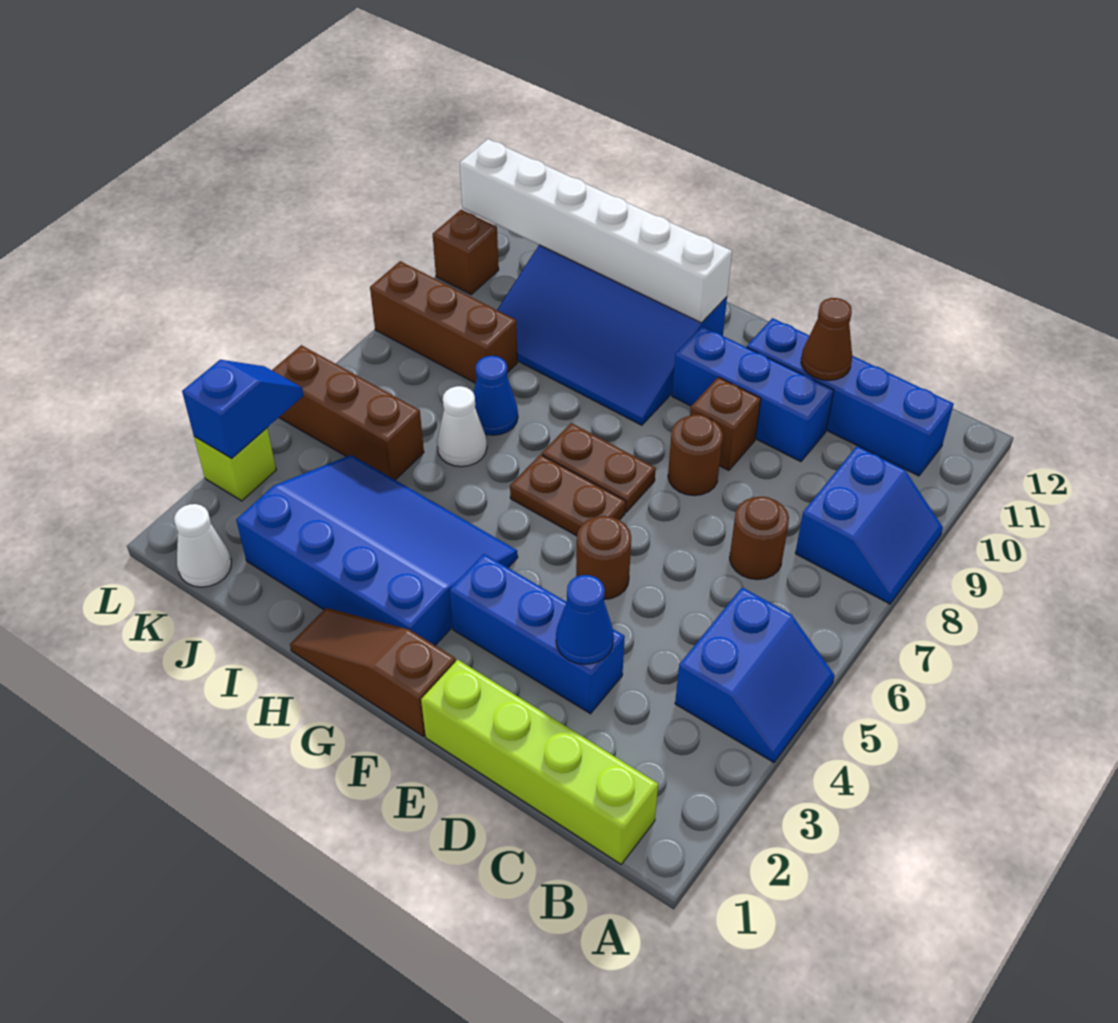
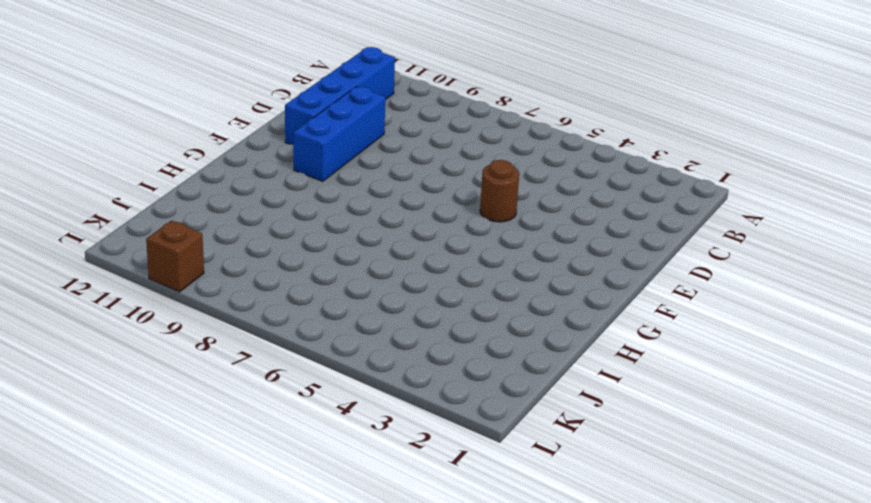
none -> blue 2x2 slope [675,588,835,762]
none -> blue 2x2 slope [795,446,943,604]
none -> lime 1x4 brick [421,660,658,864]

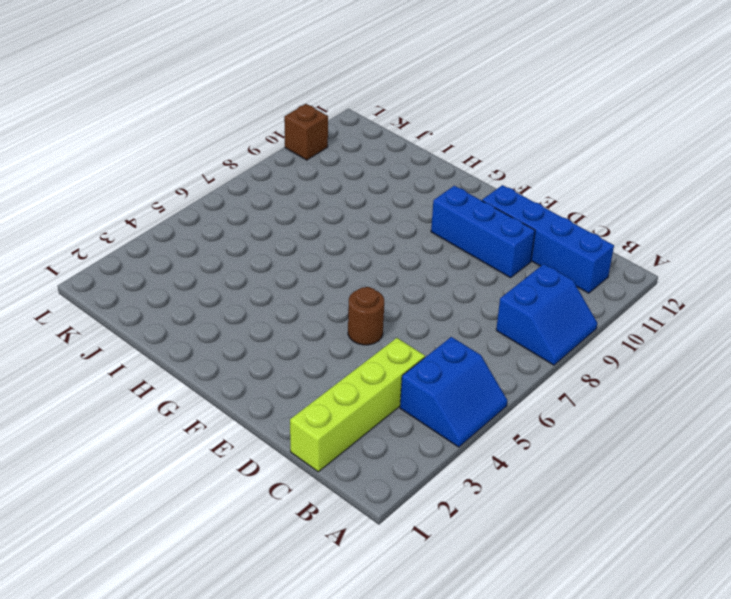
lime 1x4 brick [290,338,425,472] -> lime 1x4 brick turned to [421,660,658,864]
none -> brown 1x1 round brick [730,497,789,580]
none -> blue 1x3 brick [450,554,625,714]
none -> brown 1x1 round brick [668,415,723,496]

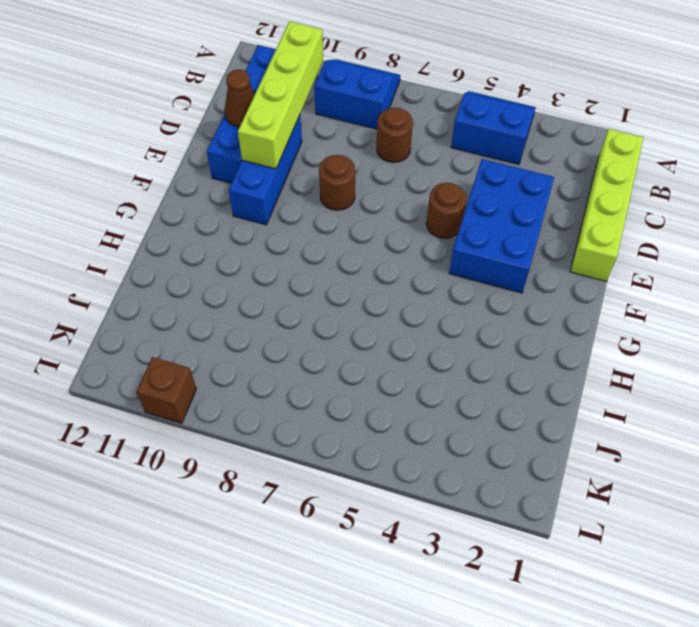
lime 1x4 brick [238,22,323,169] -> none
blue 2x3 brick [449,159,554,293] -> blue 1x3 brick [450,554,625,714]
none -> brown 1x1 brick [690,377,761,470]
none -> brown 1x3 slope [290,608,456,736]
none -> brown 1x2 plate [510,455,626,536]

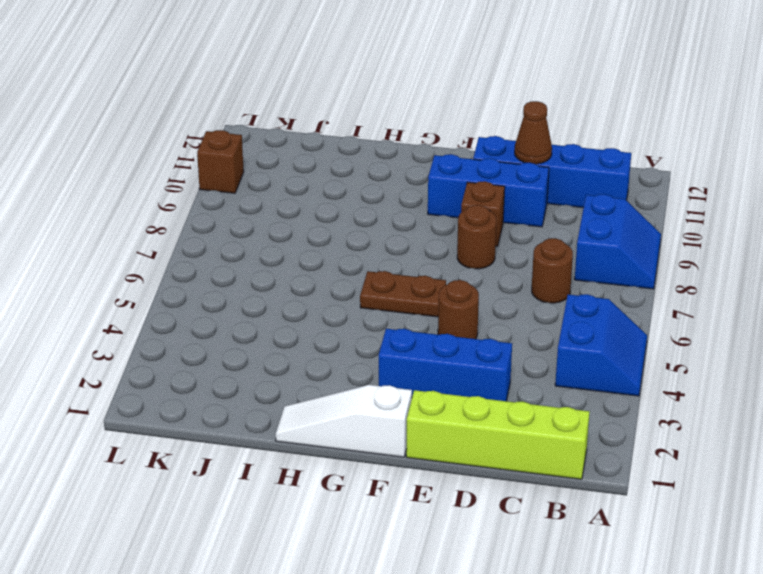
white 1x3 slope [275,385,412,457] -> brown 1x3 slope [290,608,456,736]
none -> brown 1x2 plate [542,423,656,512]
none -> blue 3x4 slope [236,455,518,645]
none -> blue 3x4 slope [497,245,727,425]

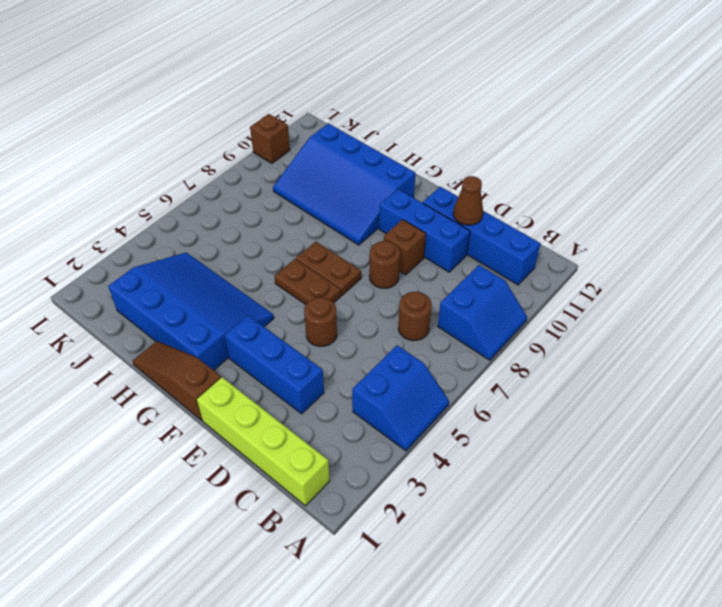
none -> white 1x1 cone [437,386,487,467]
none -> blue 1x1 cone [473,356,518,435]
none -> brown 1x3 brick [272,345,424,480]

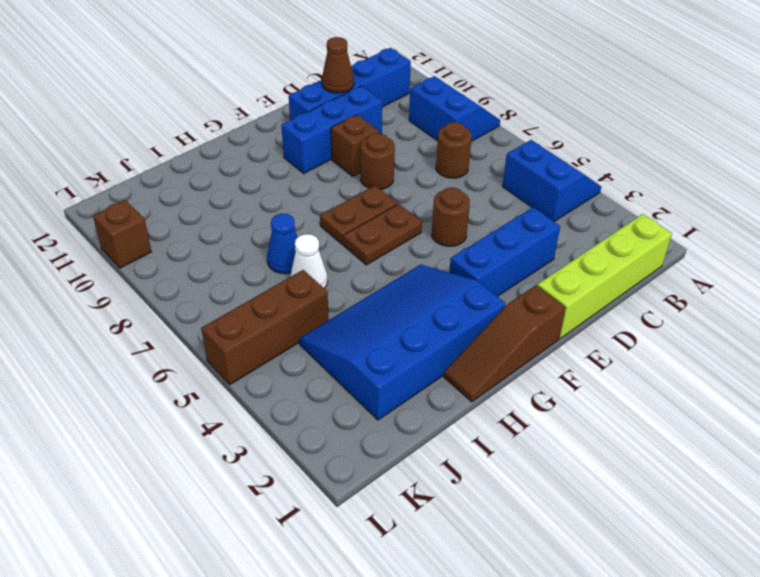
none -> blue 3x4 slope [497,245,727,425]
none -> brown 1x3 brick [370,261,517,383]
none -> white 1x1 cone [174,504,231,587]

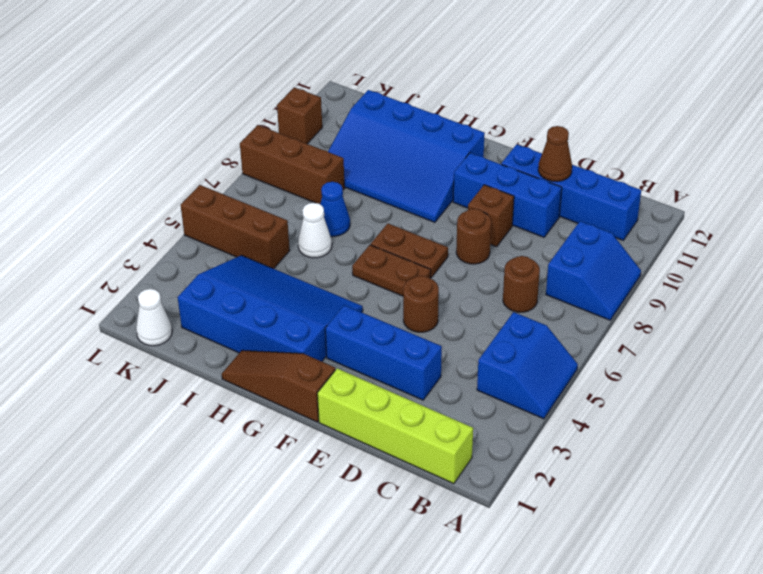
none -> lime 1x1 brick [194,428,276,501]
none -> blue 1x1 cone [556,575,614,664]
none -> white 1x6 brick [460,139,732,323]

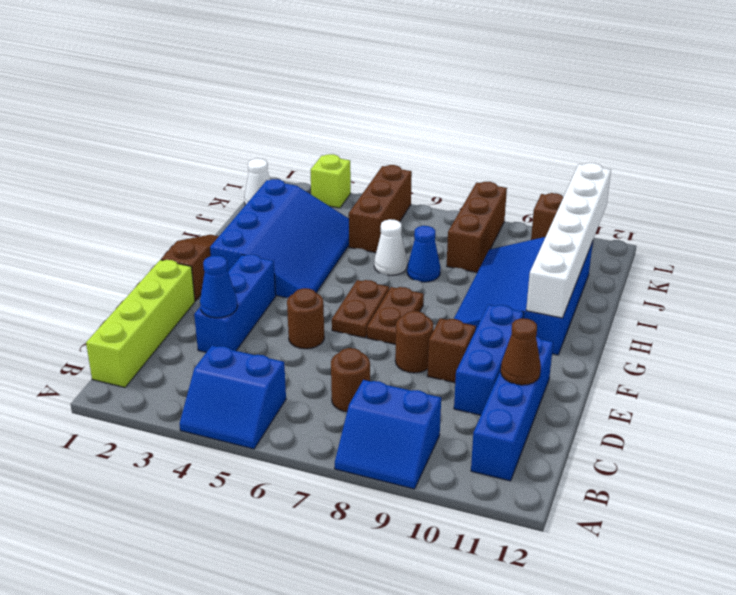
none -> blue 1x2 slope [182,360,303,459]

